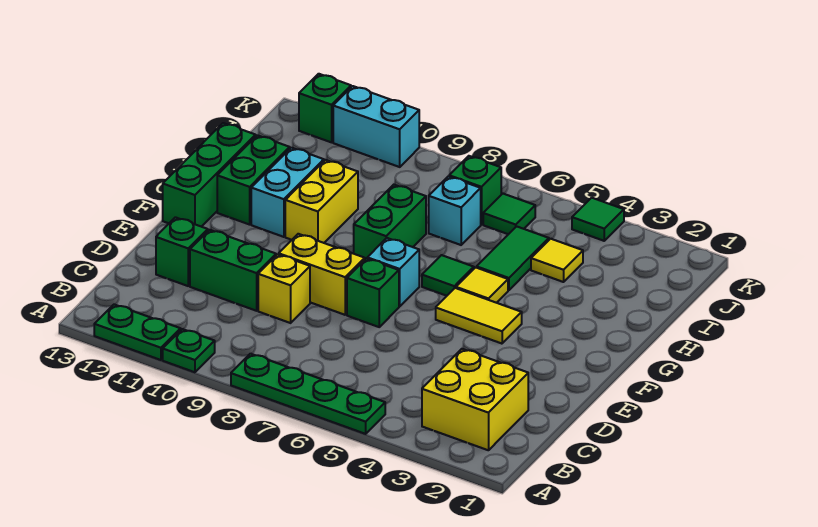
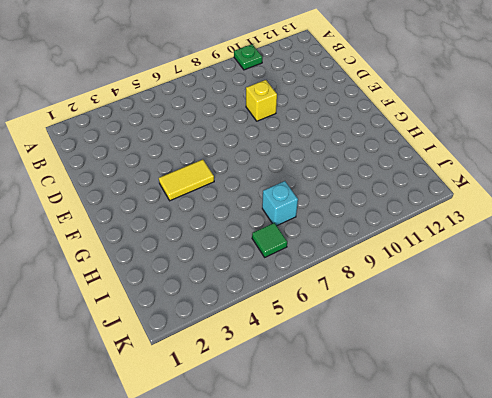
none -> green 1x4 plate [231,354,385,434]
none -> green 1x2 plate [94,304,181,360]
none -> yellow 2x2 brick [422,349,528,450]

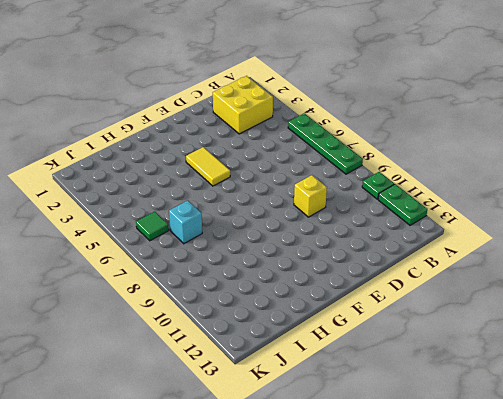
none -> green 1x2 brick [190,230,276,311]
none -> green 1x1 brick [156,217,208,286]
none -> green 1x1 brick [347,258,399,327]

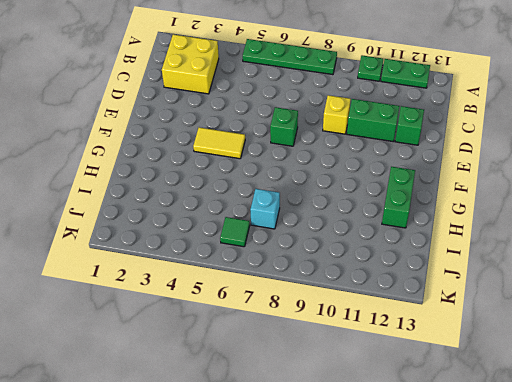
none -> yellow 1x2 brick [279,234,365,315]
none -> cyan 1x1 brick [367,238,419,307]
none -> green 1x3 brick [163,123,256,227]

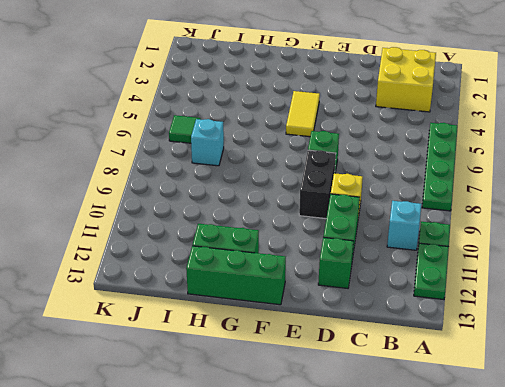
cyan 1x1 brick [387,201,422,250] -> cyan 1x1 brick moved to [367,238,419,307]
black 1x2 brick [299,150,336,219] -> yellow 1x2 brick [279,234,365,315]
none -> yellow 1x1 tile [456,267,508,303]
none -> green 1x1 tile [422,255,474,296]
none -> green 1x2 brick [354,185,426,259]

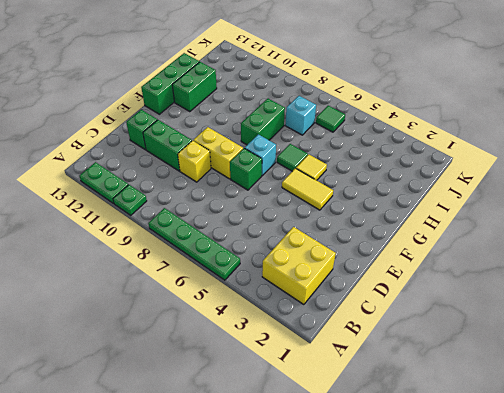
none -> yellow 1x2 brick [285,160,358,243]
none -> cyan 1x2 brick [251,148,324,237]
none -> green 1x2 tile [477,226,549,290]

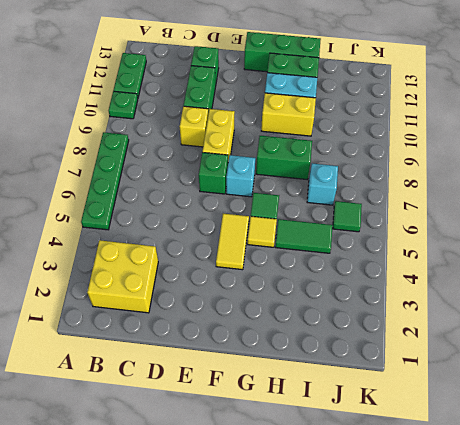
none -> yellow 1x1 tile [531,239,583,282]
none -> green 1x1 brick [449,156,501,225]
none -> green 1x1 tile [572,198,624,241]

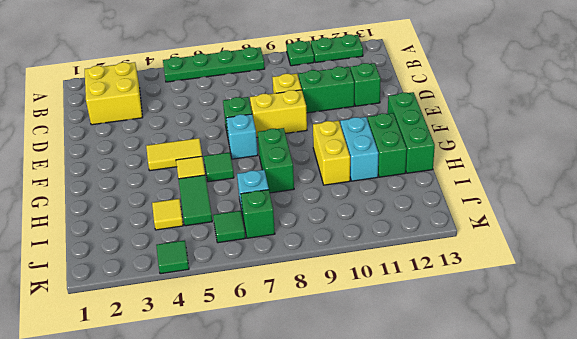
none -> cyan 1x2 brick [333,86,419,167]
none -> green 1x1 brick [299,74,351,142]

